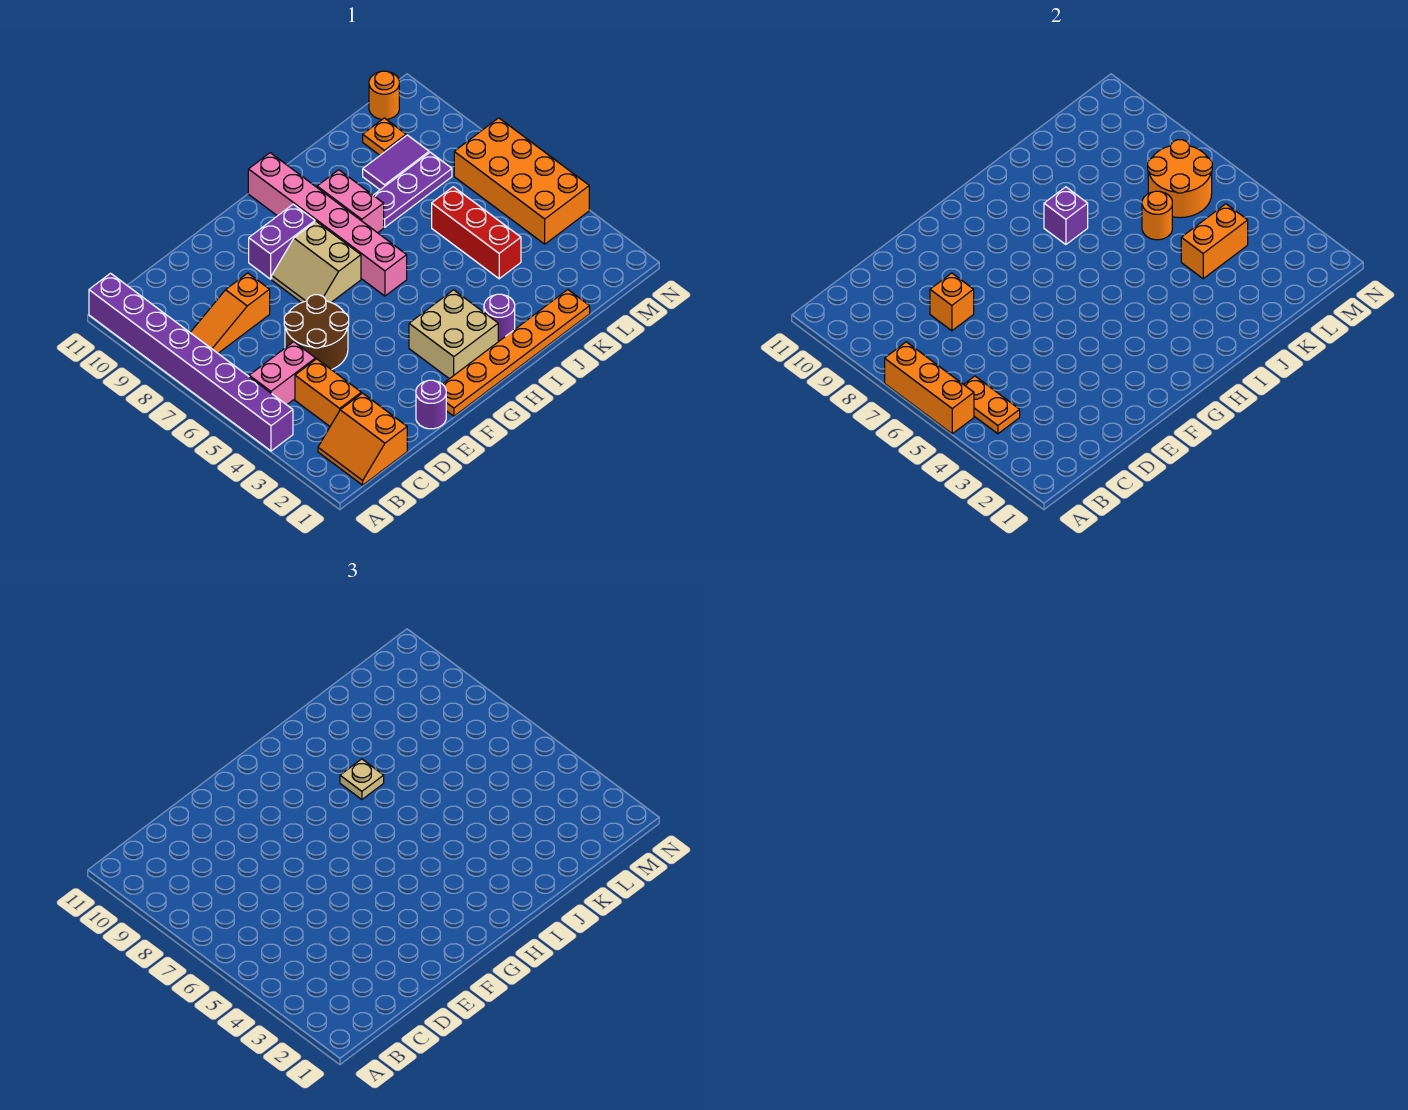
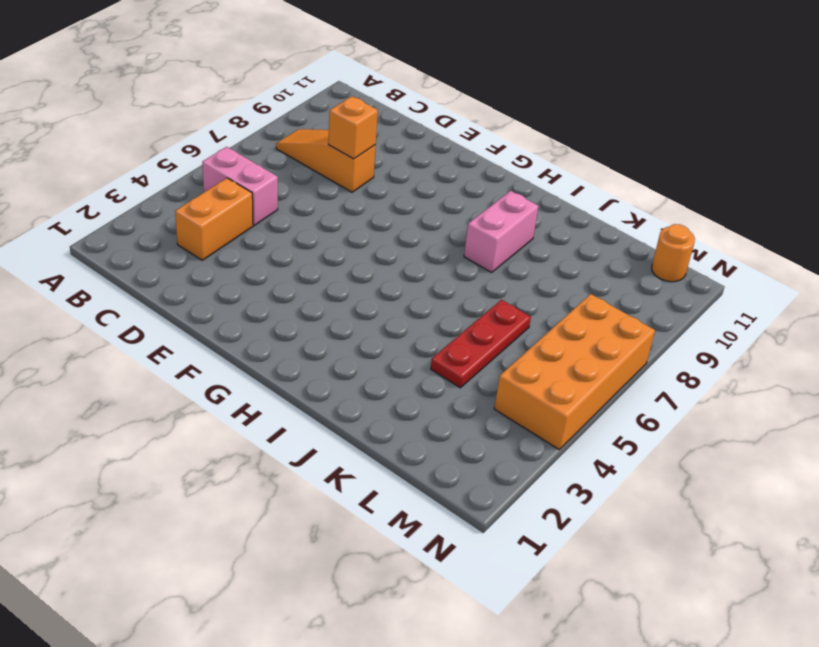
red 1x3 plate [431,300,531,388] -> red 1x3 brick [432,187,521,279]
none -> purple 1x8 brick [89,273,293,451]
none -> orange 2x2 slope [318,393,407,485]
none -> brown 2x2 round brick [284,295,349,370]

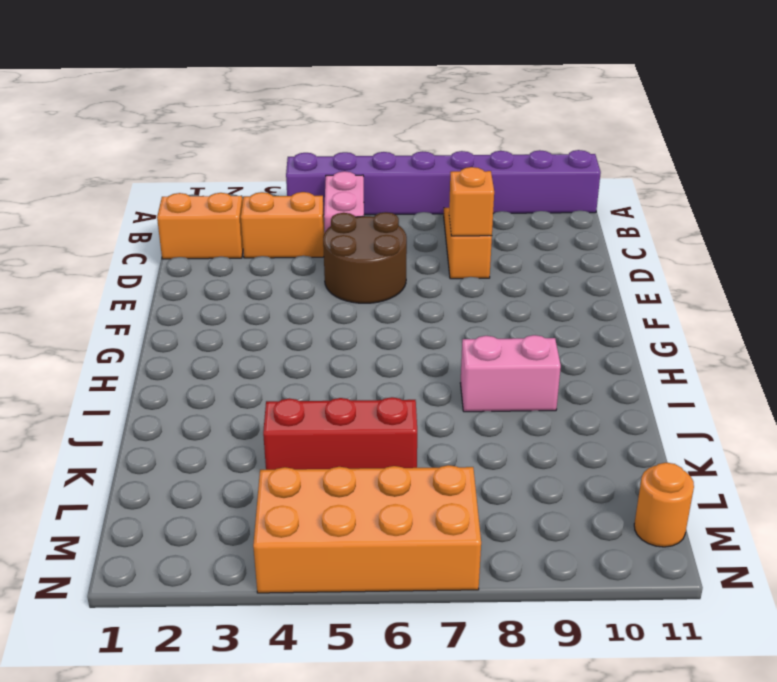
none -> purple 1x1 round brick [416,380,446,429]
none -> orange 1x6 plate [443,290,590,416]
none -> tan 2x2 slope [272,221,361,303]

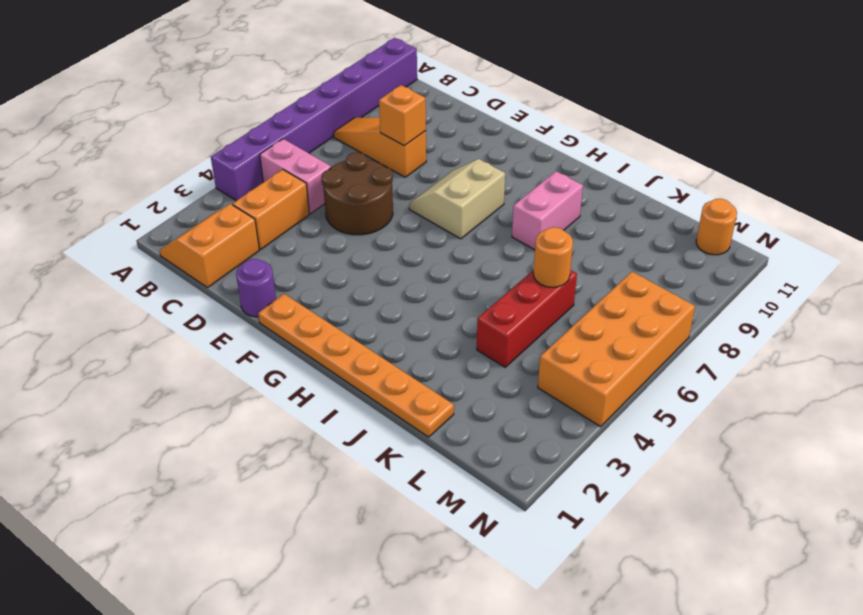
none -> purple 1x2 brick [249,204,315,279]
none -> tan 2x2 brick [409,290,498,379]
none -> pink 1x6 brick [248,153,407,296]

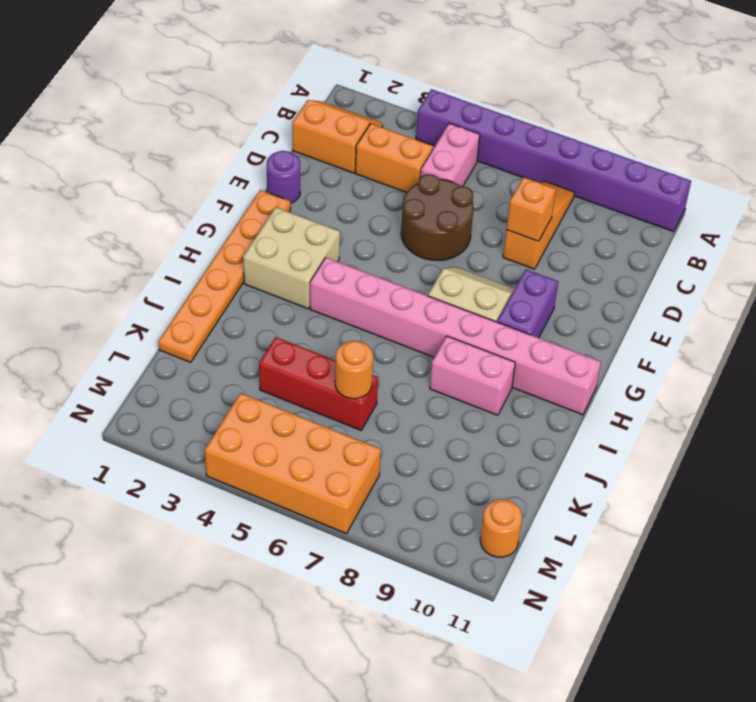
pink 1x8 brick [310,258,601,415] -> pink 1x6 brick [248,153,407,296]
none -> purple 1x1 round brick [484,294,515,342]
none -> purple 1x3 plate [373,152,452,227]
none -> purple 1x2 tile [363,135,429,190]

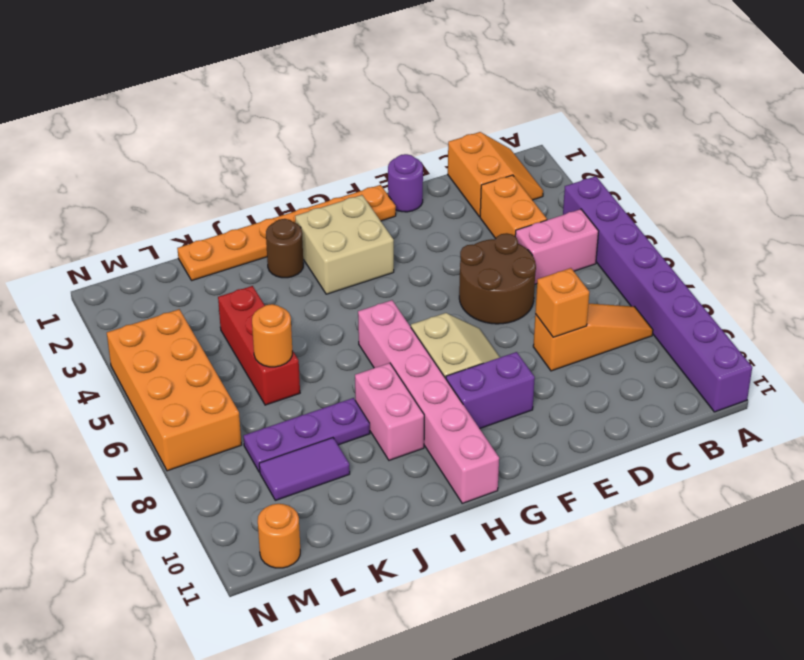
brown 1x1 round brick [266,219,303,278] -> purple 1x1 round brick [484,294,515,342]
none -> orange 1x1 plate [363,118,406,155]
none -> orange 1x3 brick [885,342,974,434]
none -> orange 1x2 plate [964,376,1020,434]

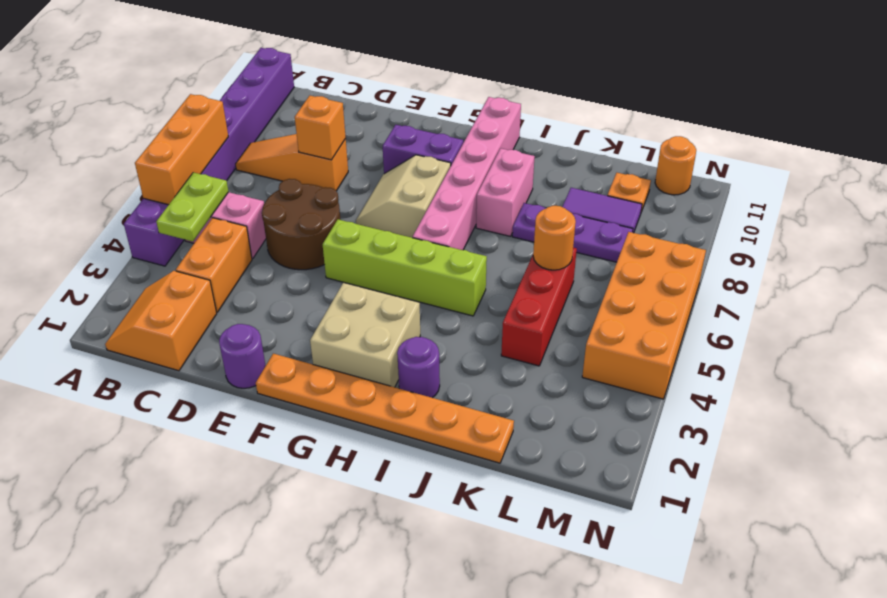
lime 1x2 plate [156,172,228,241] -> orange 1x2 plate [964,376,1020,434]
lime 1x4 brick [323,219,487,316] -> none
none -> purple 1x1 brick [1044,187,1088,245]
none -> orange 1x2 brick [1181,204,1248,279]
none -> orange 2x2 round brick [1148,140,1212,218]

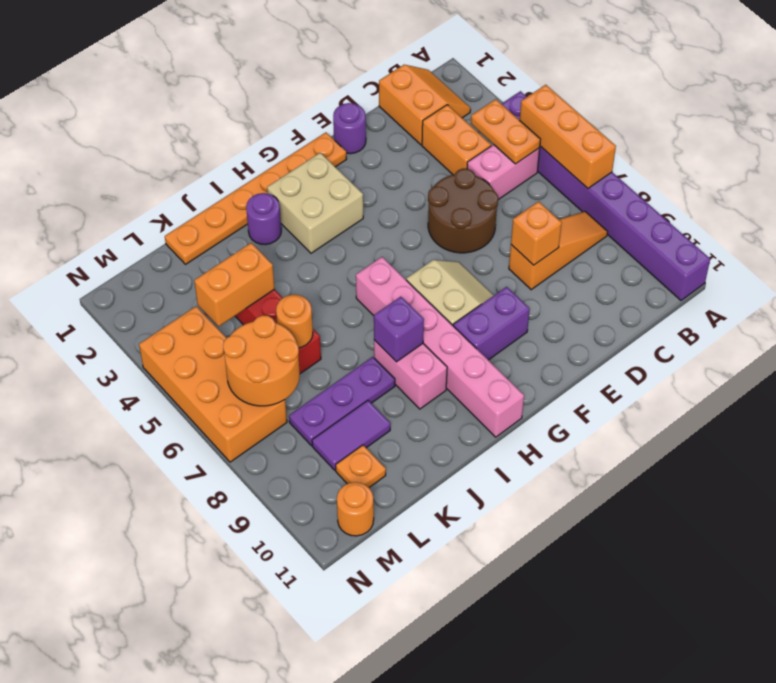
none -> tan 1x1 plate [340,759,384,800]

